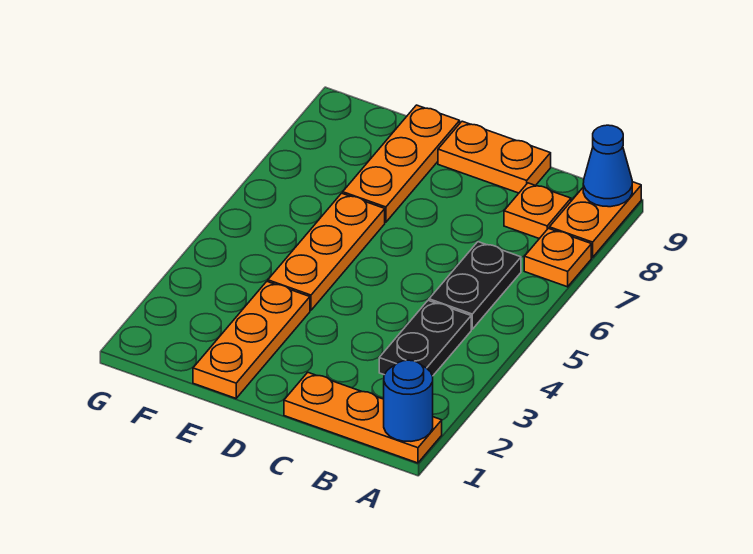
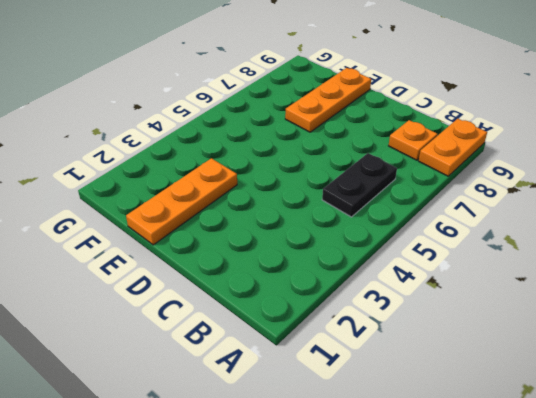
none -> orange 1x3 plate [284,372,442,463]
none -> orange 1x1 plate [524,228,591,287]
none -> black 1x2 plate [379,300,471,376]

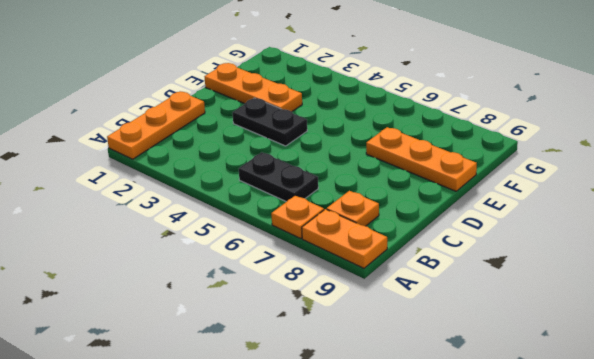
black 1x2 plate [232,98,307,146] -> black 1x2 plate moved to [379,300,471,376]
none -> orange 1x2 plate [438,121,551,193]
none -> orange 1x3 plate [268,193,385,310]
none -> blue 1x1 round brick [384,360,433,441]

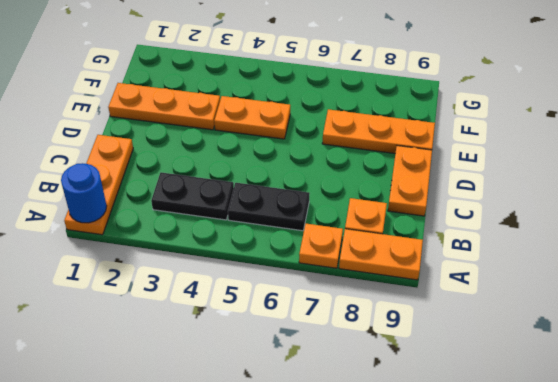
orange 1x2 plate [214,96,290,139] -> orange 1x3 plate [268,193,385,310]
none -> blue 1x1 cone [583,125,632,207]

